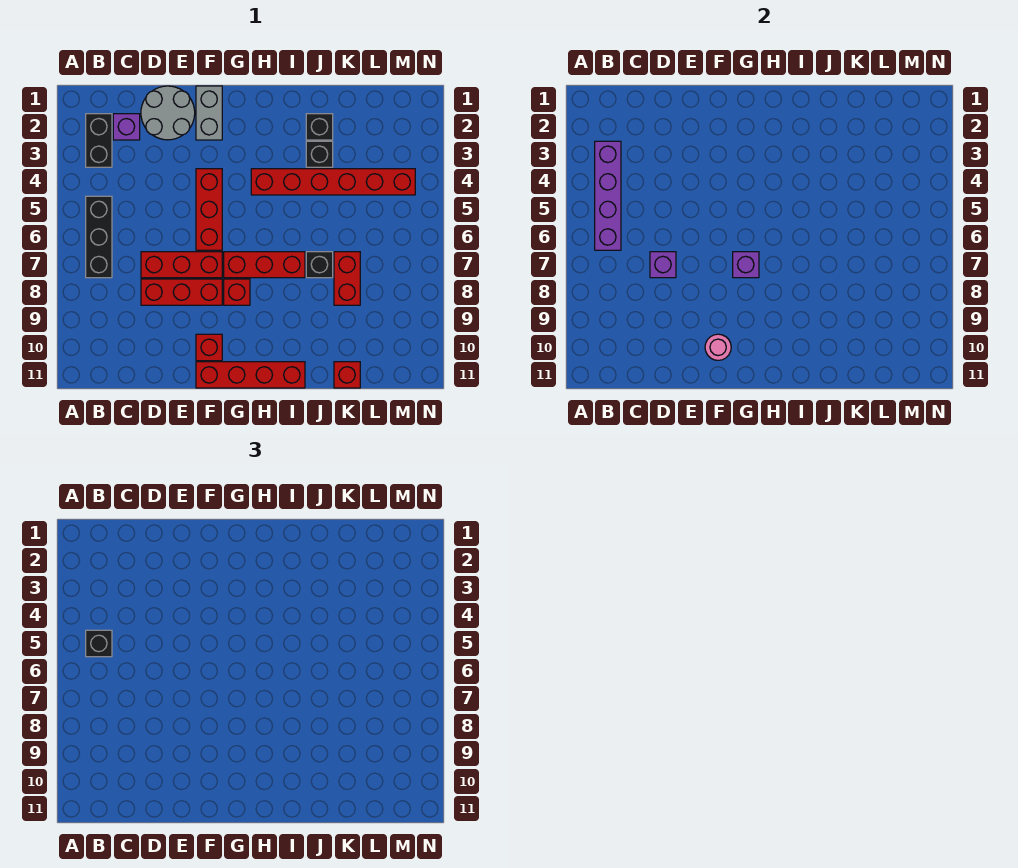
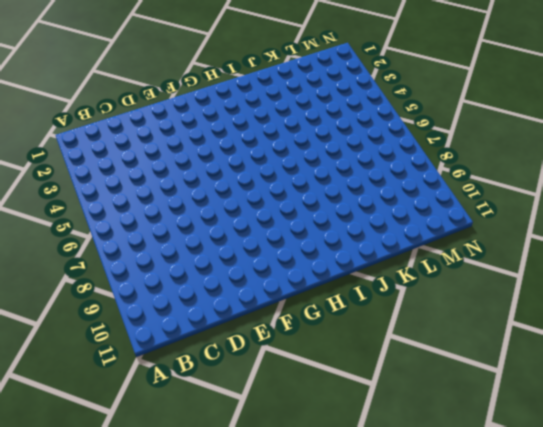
none -> black 1x2 brick [86,114,112,167]
none -> black 1x3 brick [86,196,112,278]
none -> purple 1x1 brick [113,114,140,140]

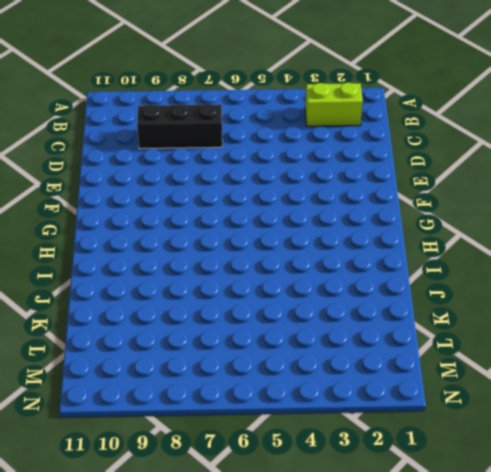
lime 1x2 brick [305,82,363,126] -> black 1x2 brick [86,114,112,167]
black 1x3 brick [137,104,222,149] -> black 1x3 brick moved to [86,196,112,278]
none -> purple 1x1 brick [113,114,140,140]
none -> grey 2x2 round brick [141,86,195,140]
none -> red 1x3 brick [141,252,222,278]

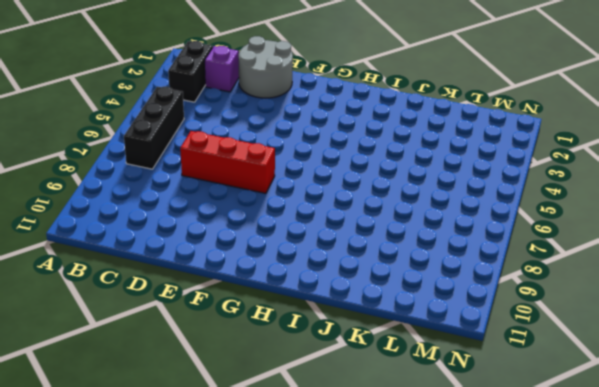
none -> red 1x3 brick [141,279,222,305]
none -> grey 1x2 brick [196,86,222,140]
none -> red 1x3 brick [196,169,222,250]

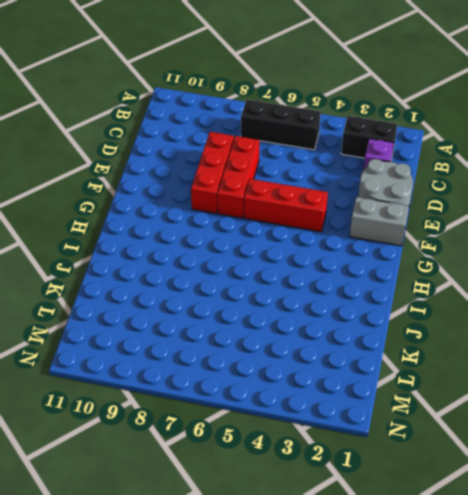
none -> red 1x1 brick [196,334,222,361]
none -> red 1x4 brick [196,362,305,388]
none -> red 1x3 brick [224,252,305,278]

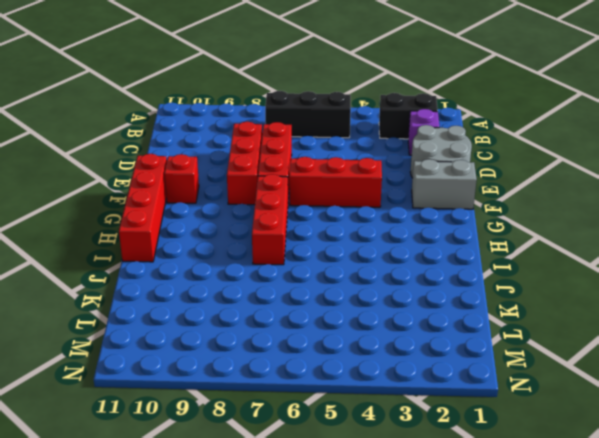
none -> red 1x1 brick [224,279,250,305]
none -> red 1x6 brick [251,169,415,195]
none -> black 1x1 brick [306,114,333,140]

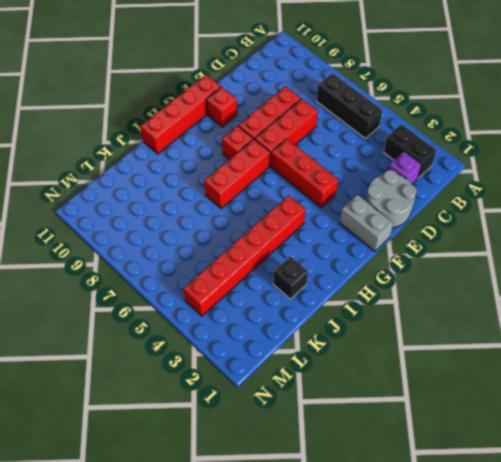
none -> black 1x1 brick [306,141,333,167]
none -> black 1x1 brick [306,252,333,278]
none -> red 1x2 brick [334,252,360,305]

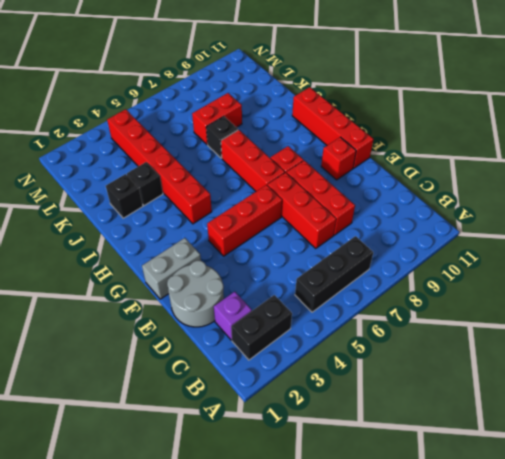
none -> red 1x1 brick [334,362,360,388]
none -> purple 1x4 brick [595,141,621,250]
none -> purple 1x1 brick [650,252,676,278]

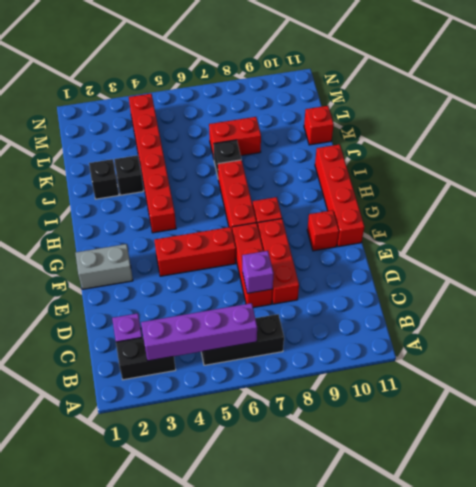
none -> grey 2x2 round brick [141,86,195,140]
none -> pink 1x1 round brick [705,334,731,360]
none -> purple 1x1 brick [733,252,759,278]

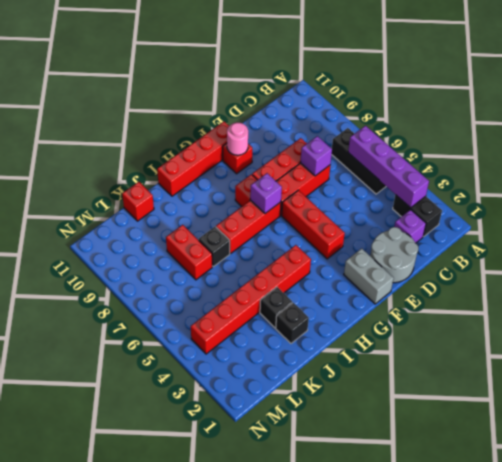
none -> black 1x1 brick [86,630,112,657]

